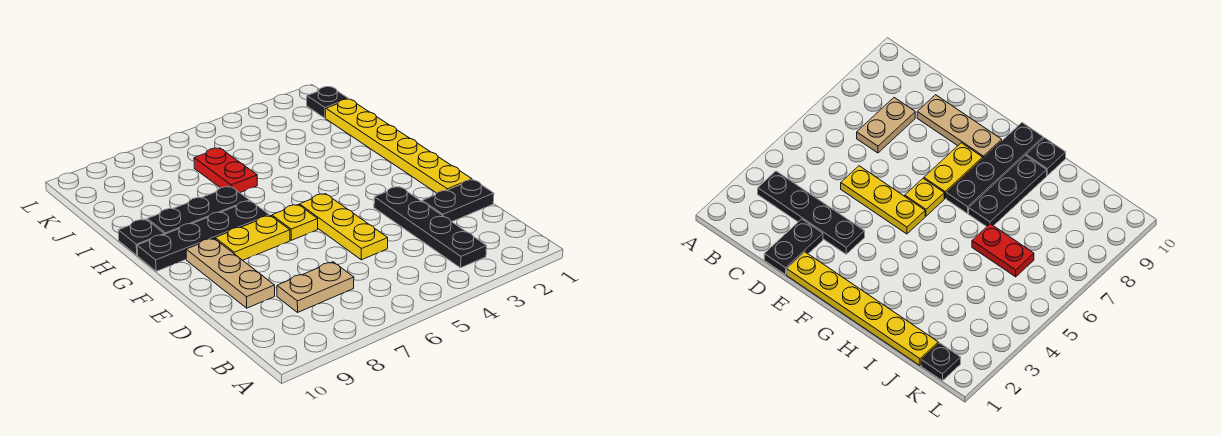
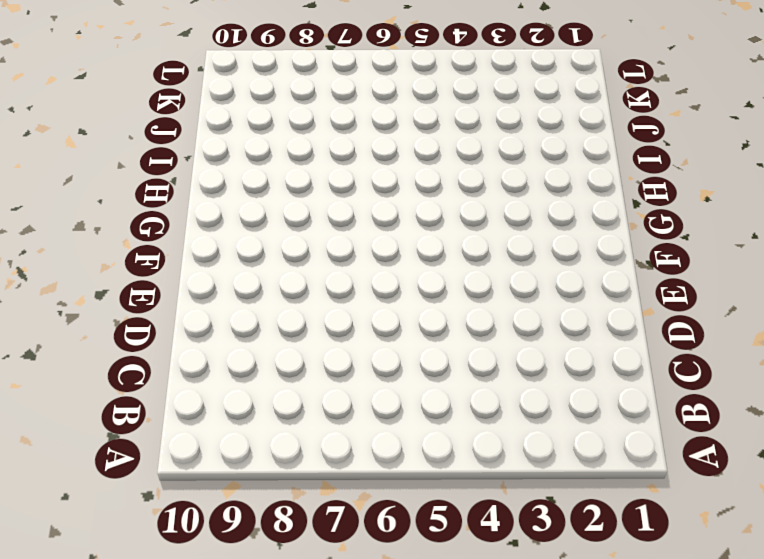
none -> black 1x4 plate [374,187,487,268]
none -> tan 1x2 plate [277,262,354,312]
none -> black 1x2 plate [422,180,494,222]

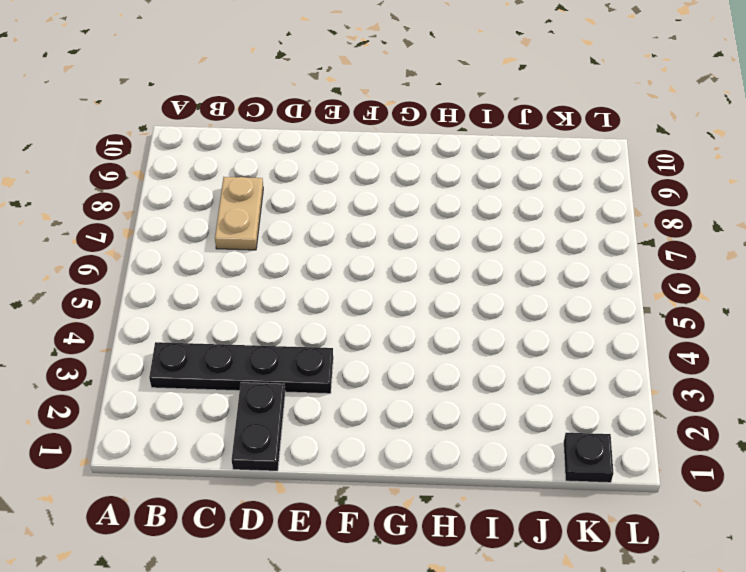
none -> yellow 1x3 plate [299,194,388,260]
none -> tan 1x3 plate [186,238,275,308]
none -> yellow 1x6 plate [326,99,472,193]

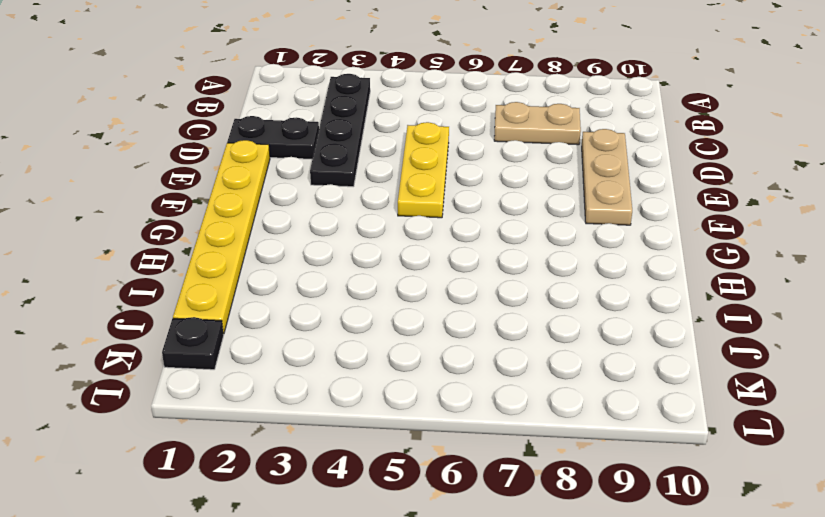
none -> yellow 1x1 plate [272,205,318,240]
none -> yellow 1x2 plate [215,216,290,260]
none -> black 1x4 plate [137,201,269,271]

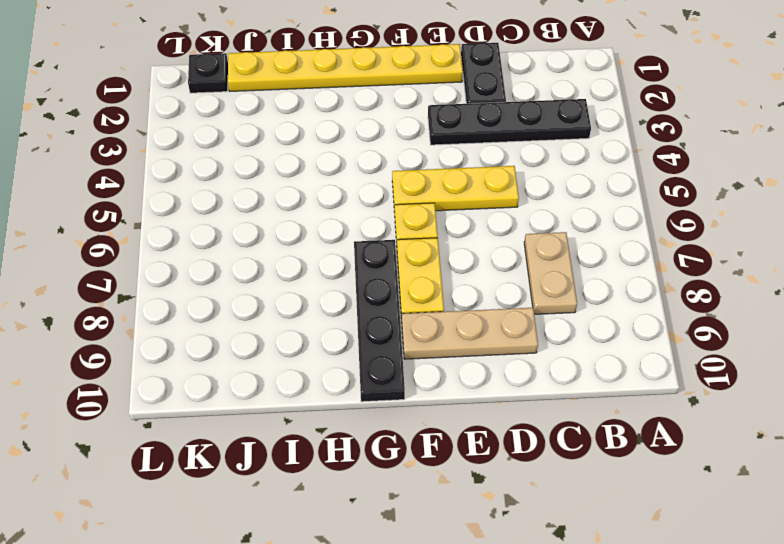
none -> black 1x3 plate [147,186,249,234]
none -> black 1x1 plate [118,219,164,255]
none -> red 1x2 plate [194,148,257,193]

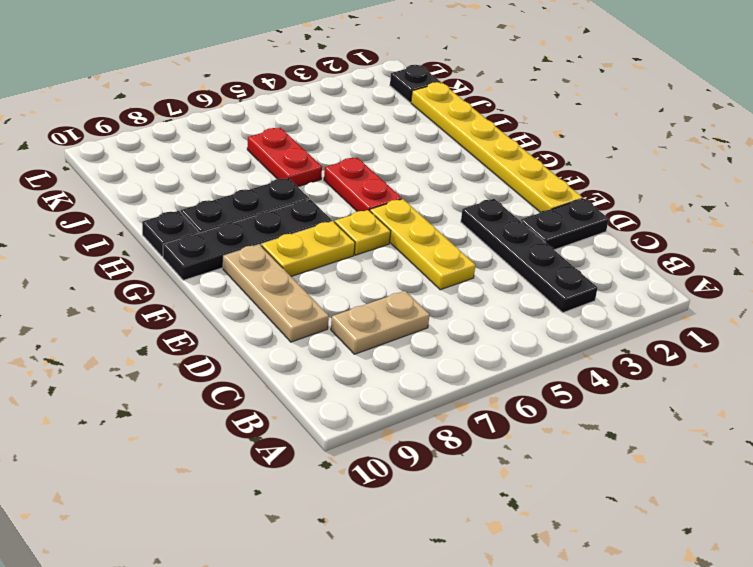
red 1x2 plate [324,158,402,211] -> none

